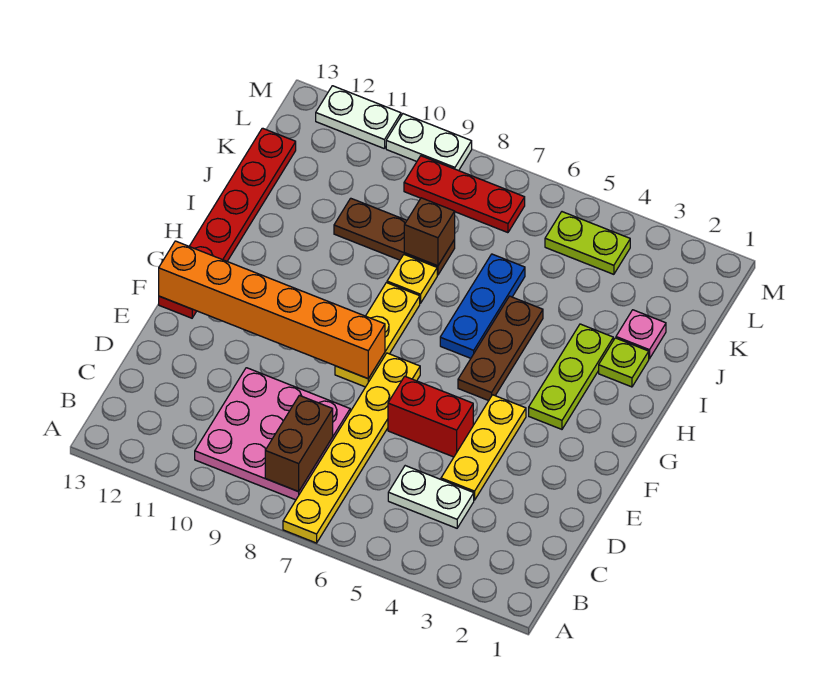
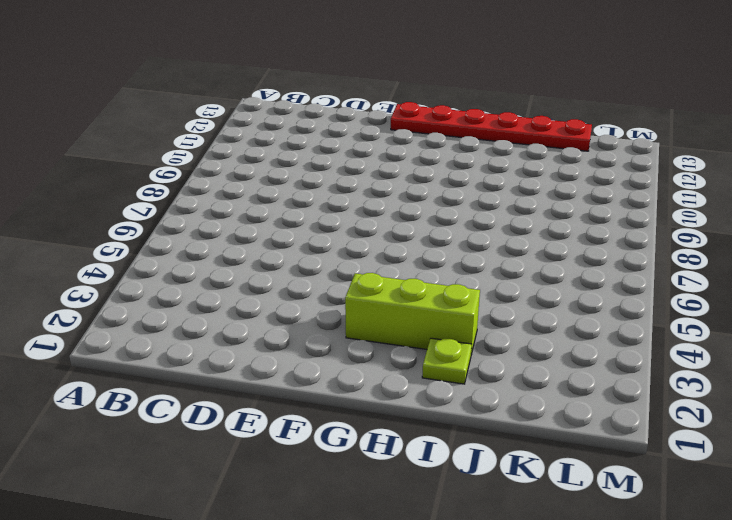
lime 1x3 brick [345,273,480,354] -> lime 1x3 plate [529,324,613,429]
none -> yellow 1x6 plate [283,353,420,543]
none -> pink 3x3 plate [195,368,350,500]
none -> white 1x2 plate [388,466,474,528]

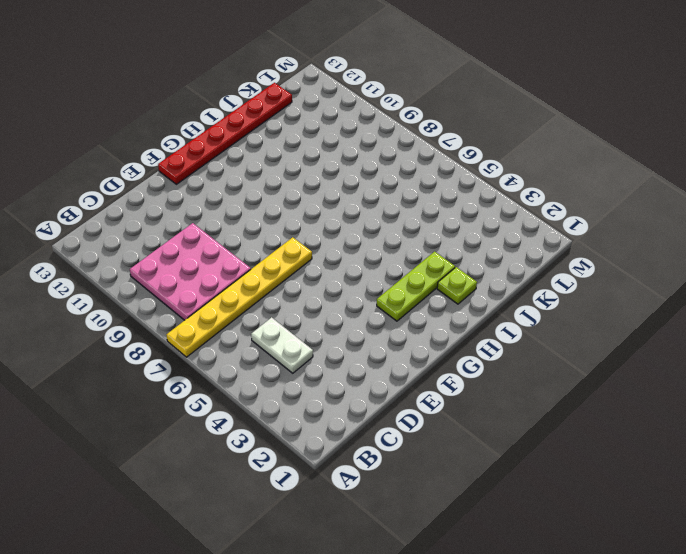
none -> yellow 1x3 plate [441,395,526,500]
none -> red 1x2 brick [388,376,473,457]
none -> yellow 1x3 plate [335,283,420,387]

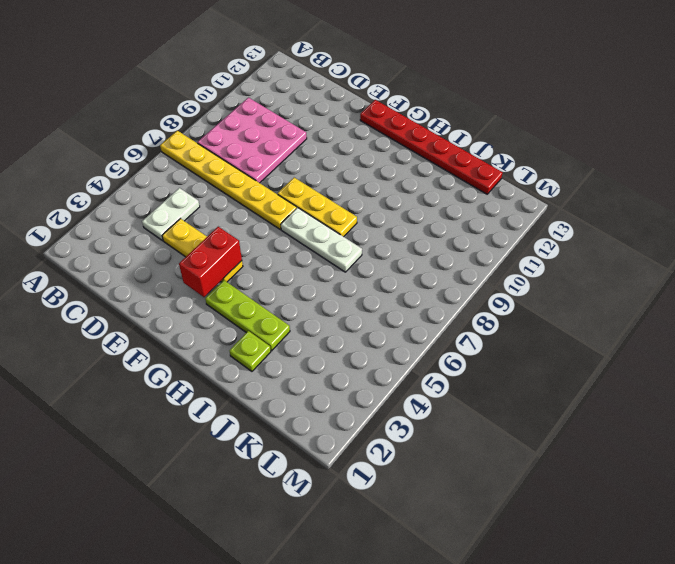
red 1x2 brick [179,227,242,297] -> red 1x2 brick moved to [388,376,473,457]
white 1x3 plate [281,208,362,272] -> none
none -> brown 1x3 plate [458,296,543,401]
none -> blue 1x3 plate [440,254,525,358]
none -> yellow 1x1 plate [387,255,437,303]

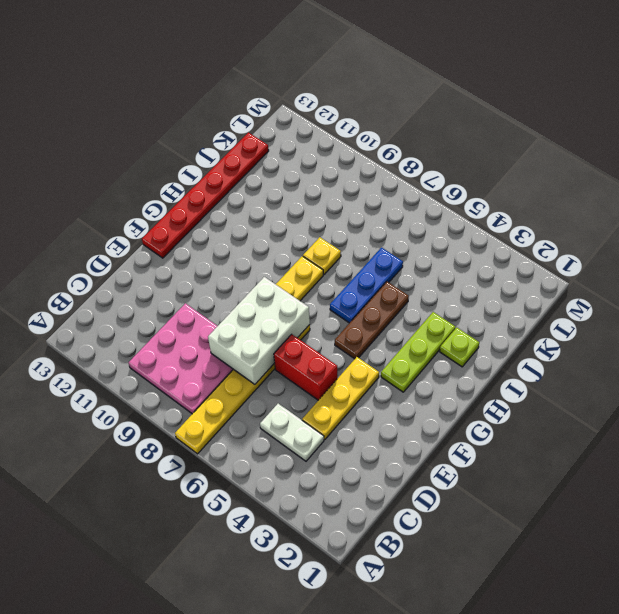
white 2x3 brick [208,277,310,384] -> orange 1x6 brick [159,241,385,379]
none -> pink 1x1 plate [616,310,666,359]
none -> brown 1x3 plate [334,198,455,275]
none -> lime 1x2 plate [545,212,630,274]

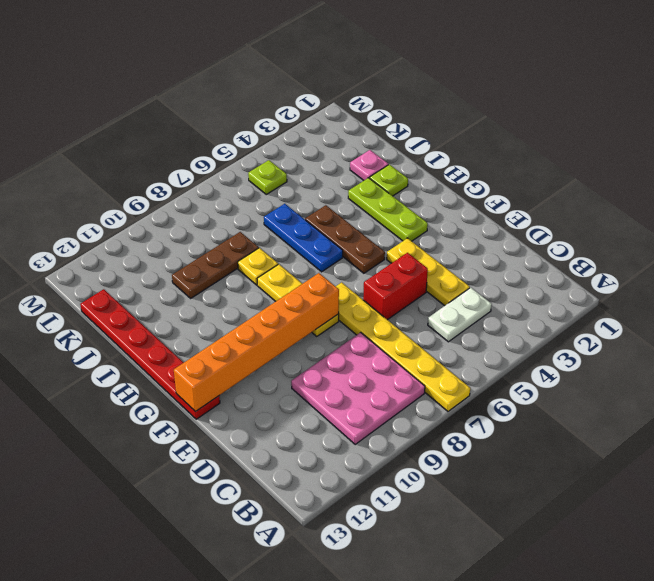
lime 1x1 plate [248,160,287,194] -> lime 1x2 plate [545,212,630,274]
none -> red 1x3 plate [404,156,525,233]
none -> white 1x2 plate [386,114,472,171]
none -> white 1x2 plate [316,86,401,149]

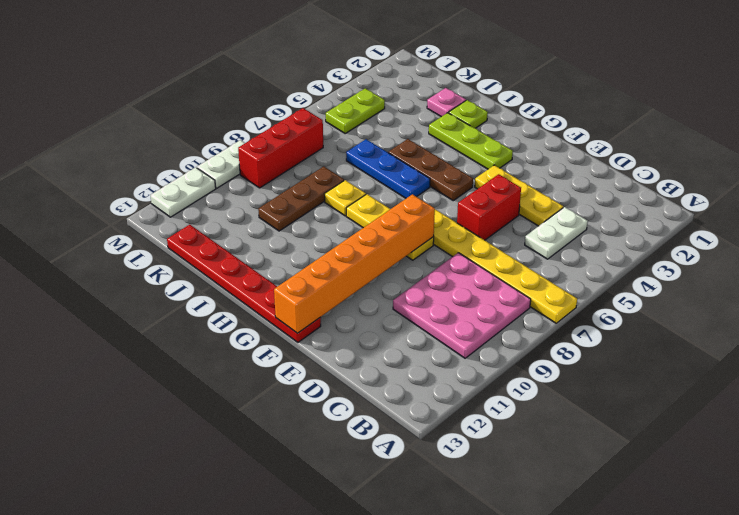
red 1x3 brick [238,108,323,188] -> red 1x3 plate [404,156,525,233]
none -> brown 1x2 brick [265,395,333,492]
none -> brown 1x1 brick [404,198,455,266]

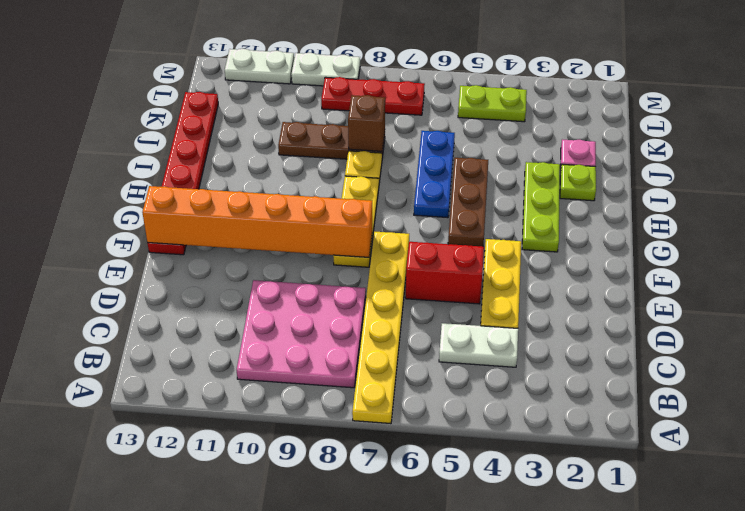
none -> brown 1x2 brick [265,395,333,492]

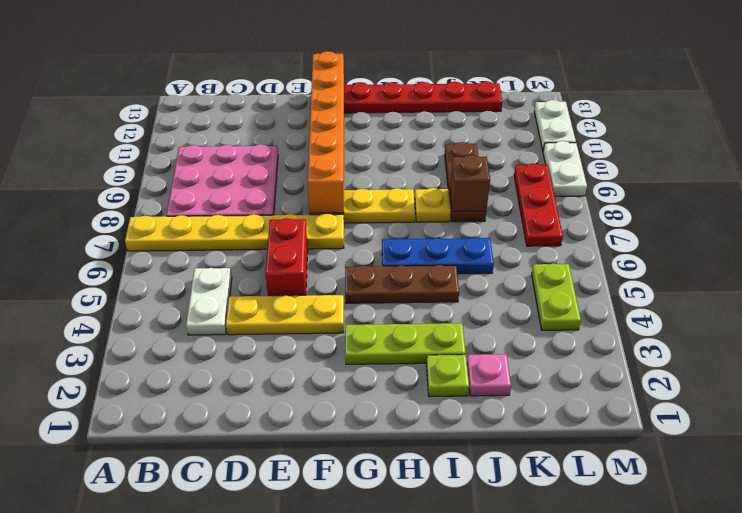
none -> brown 1x2 brick [265,395,333,492]

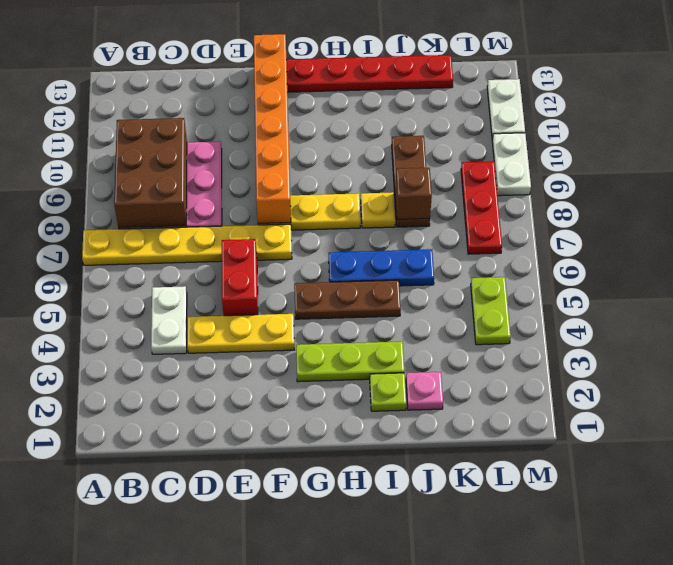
brown 2x3 brick [114,118,187,228] -> brown 1x2 brick [265,395,333,492]

